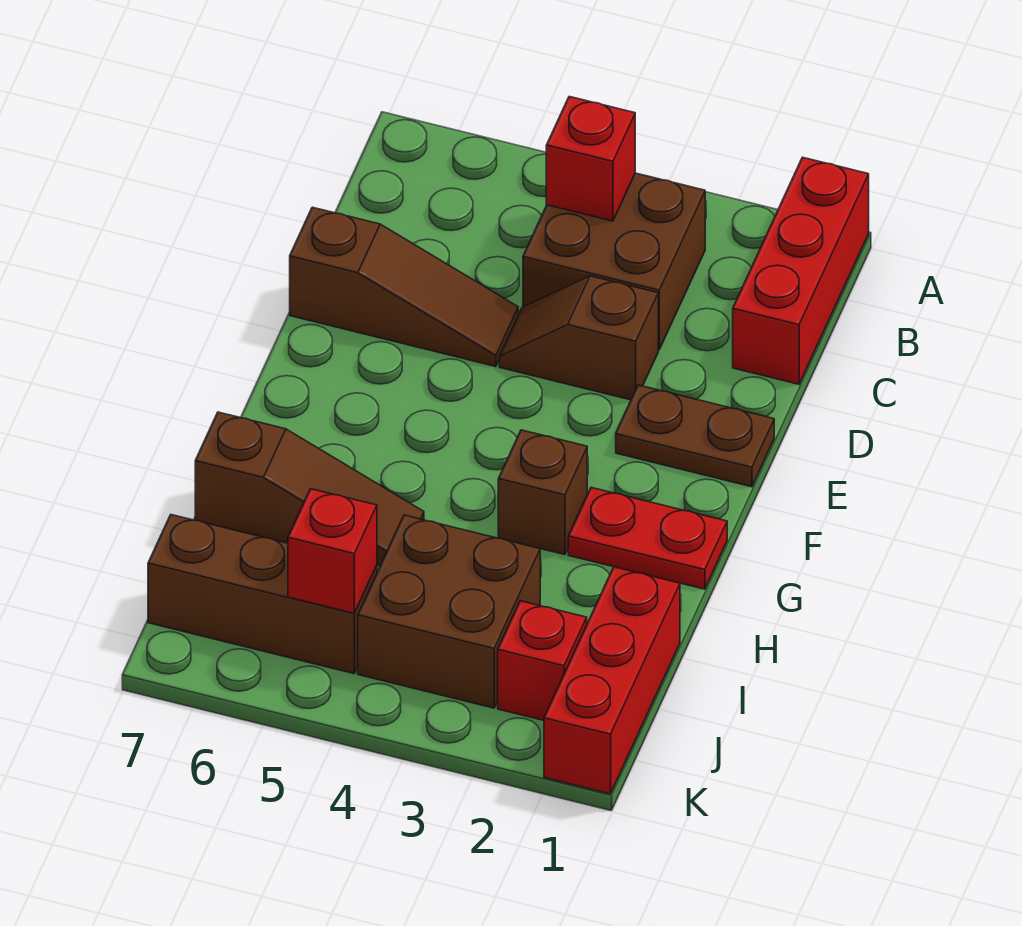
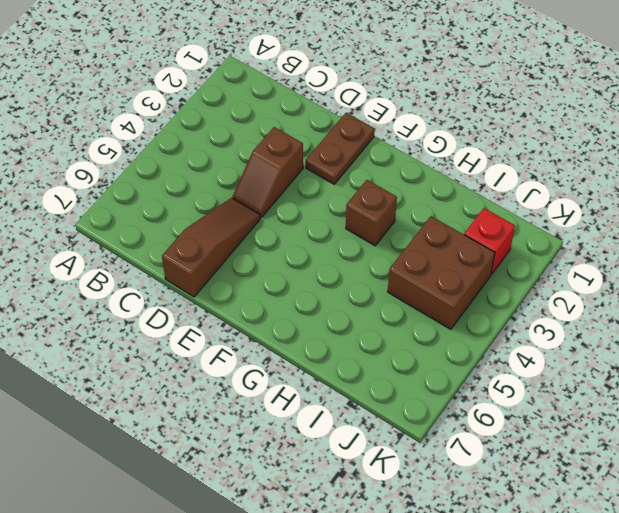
none -> red 1x3 brick [733,157,869,384]
none -> brown 2x2 brick [523,173,705,350]
none -> red 1x2 plate [568,488,727,589]

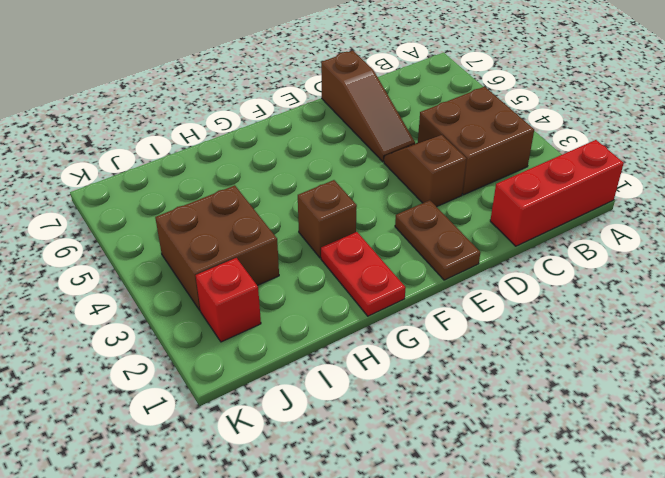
none -> brown 1x3 slope [195,412,424,566]
none -> red 1x3 brick [544,567,680,794]
none -> brown 1x3 brick [148,515,377,674]

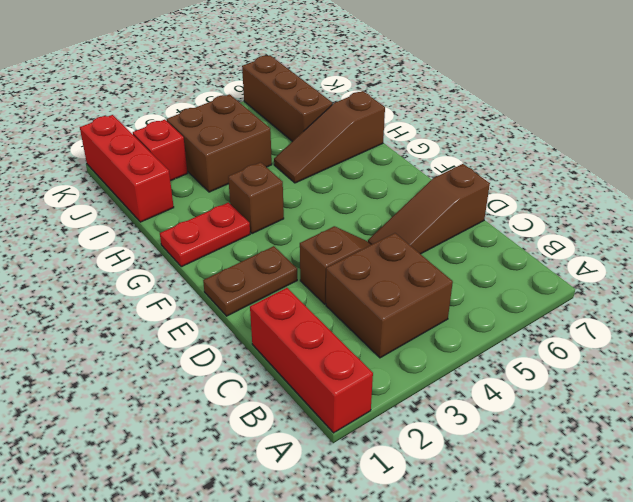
brown 1x3 brick [242,55,332,142] -> brown 1x3 brick turned to [148,515,377,674]
none -> red 1x1 brick [546,97,635,221]
none -> red 1x1 brick [288,489,377,613]

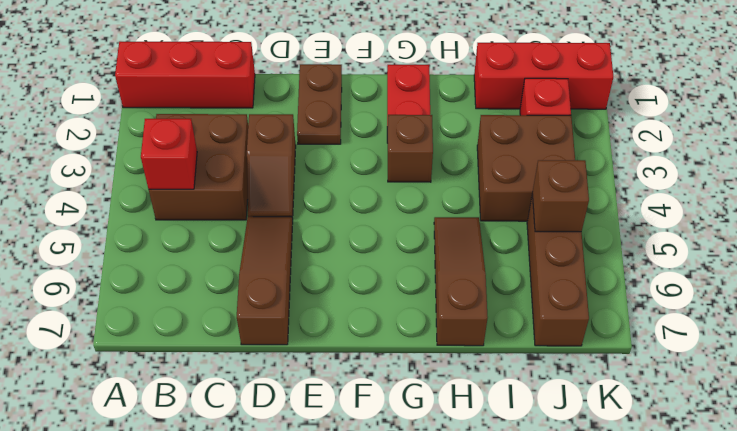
brown 1x1 brick [532,160,589,232] -> red 1x1 brick [288,489,377,613]

